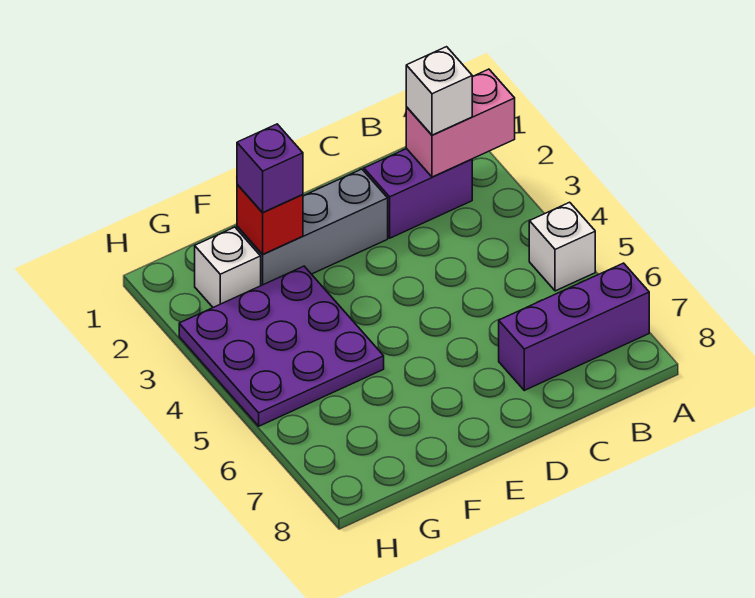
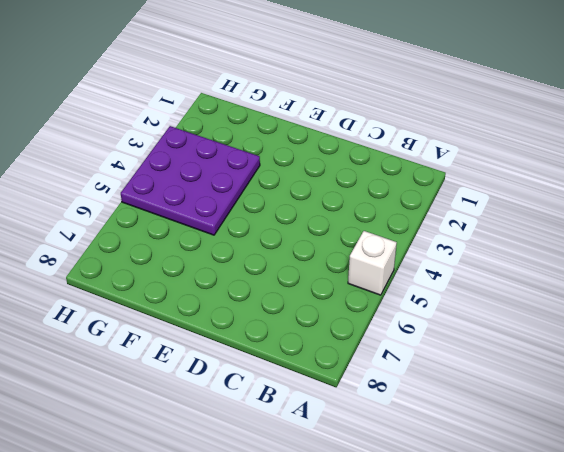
none -> purple 1x3 brick [499,263,649,390]
none -> purple 1x2 brick [364,149,472,238]

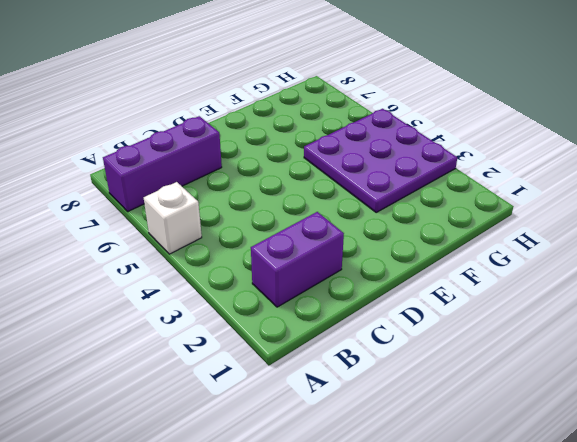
none -> grey 1x3 brick [237,169,388,286]
none -> white 1x1 brick [195,227,261,307]

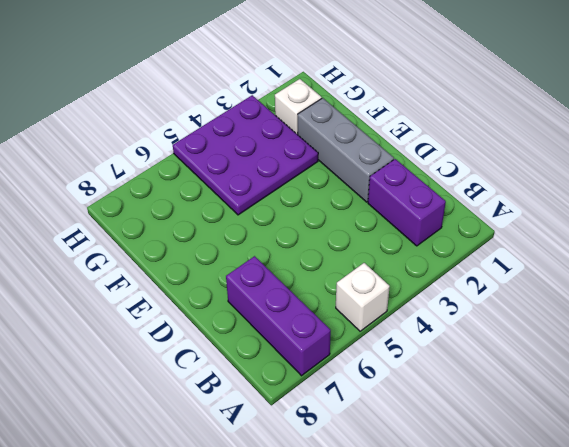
none -> pink 1x2 brick [406,69,515,177]
none -> red 1x1 brick [237,184,303,254]

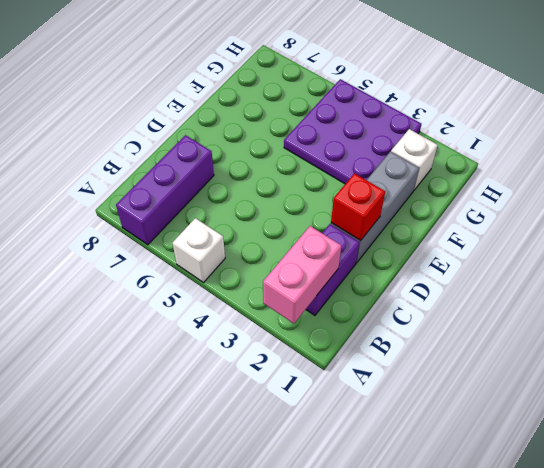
red 1x1 brick [331,173,385,241] -> red 1x1 brick moved to [237,184,303,254]
none -> white 1x1 brick [406,47,472,135]
none -> purple 1x1 brick [237,124,303,213]

